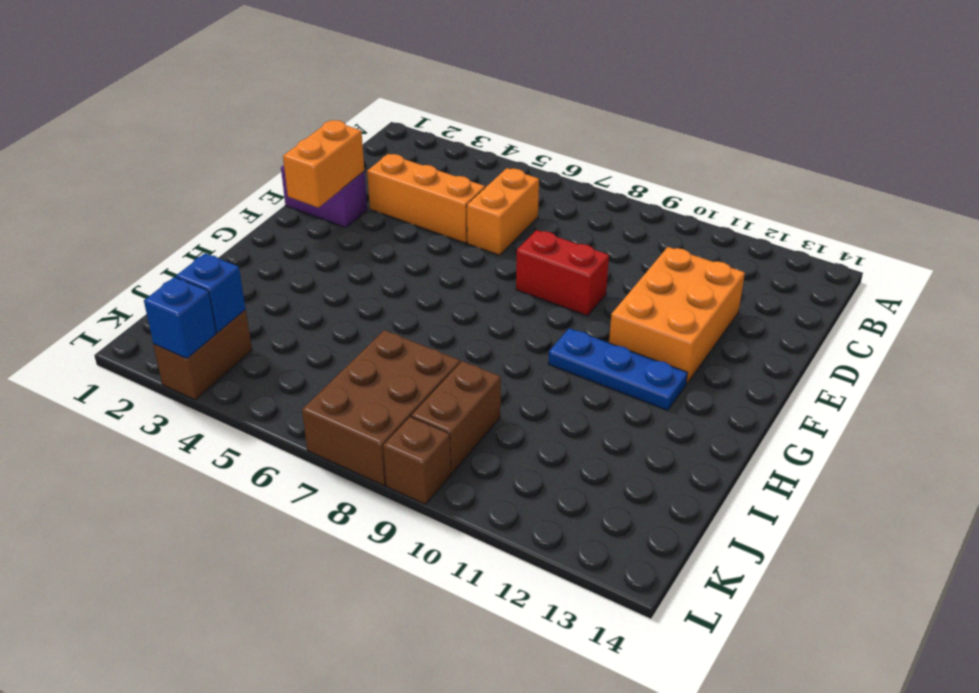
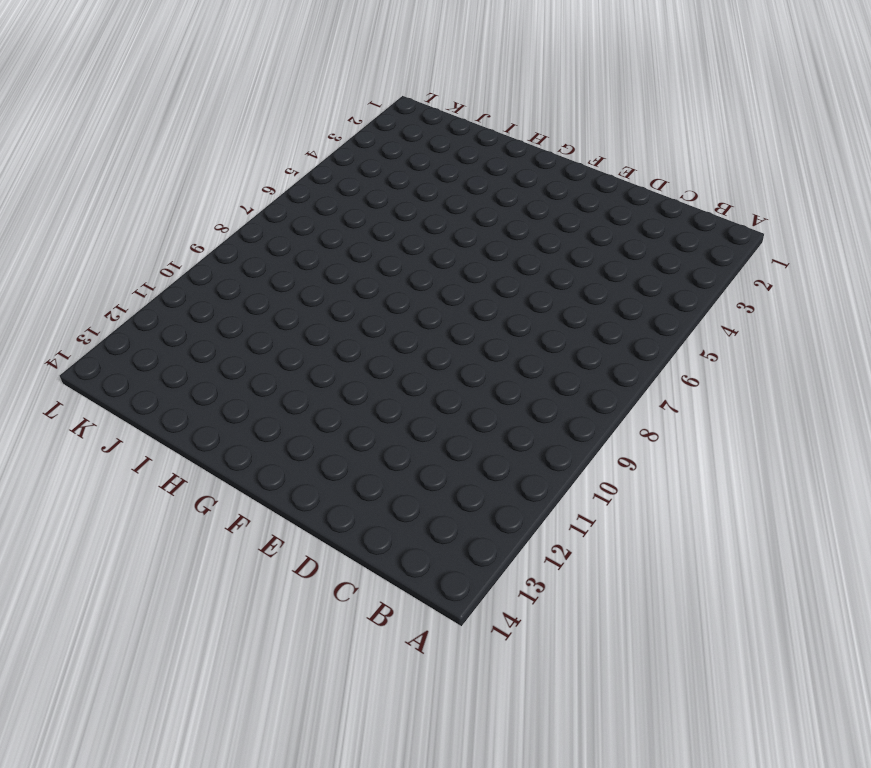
none -> orange 1x2 brick [467,168,539,255]
none -> orange 1x3 brick [367,154,485,243]
none -> orange 2x3 brick [609,247,745,384]

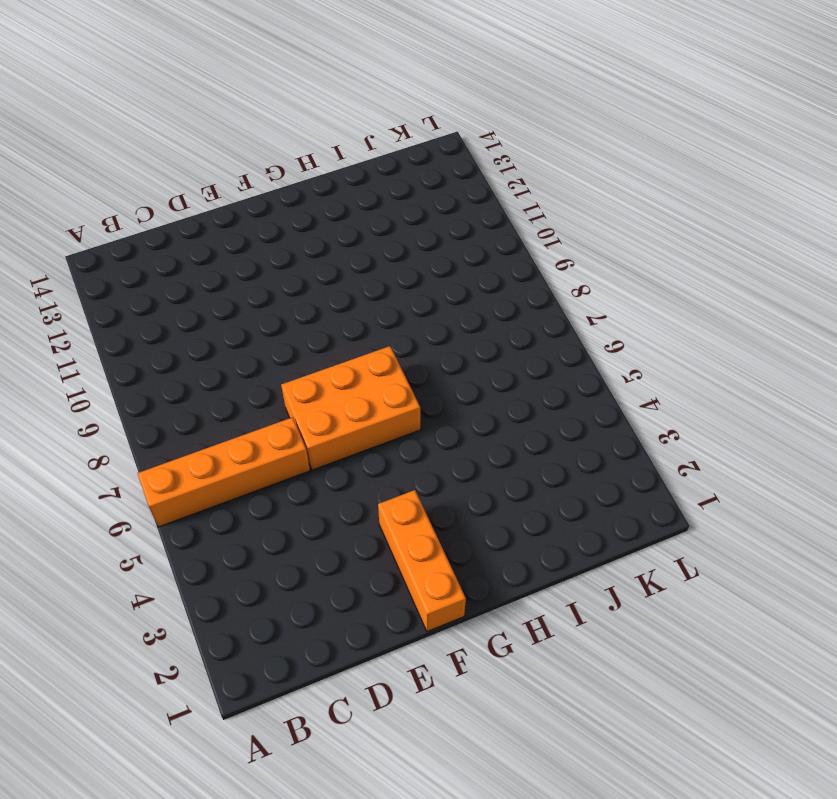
orange 1x4 brick [137,417,310,527] -> orange 1x2 brick [467,168,539,255]
orange 2x3 brick [281,346,420,470] -> orange 2x3 brick moved to [609,247,745,384]
orange 1x3 brick [378,490,466,632] -> orange 1x3 brick moved to [367,154,485,243]
none -> purple 1x2 brick [281,165,367,228]
none -> red 1x2 brick [516,230,609,316]
none -> blue 1x3 plate [548,328,688,410]

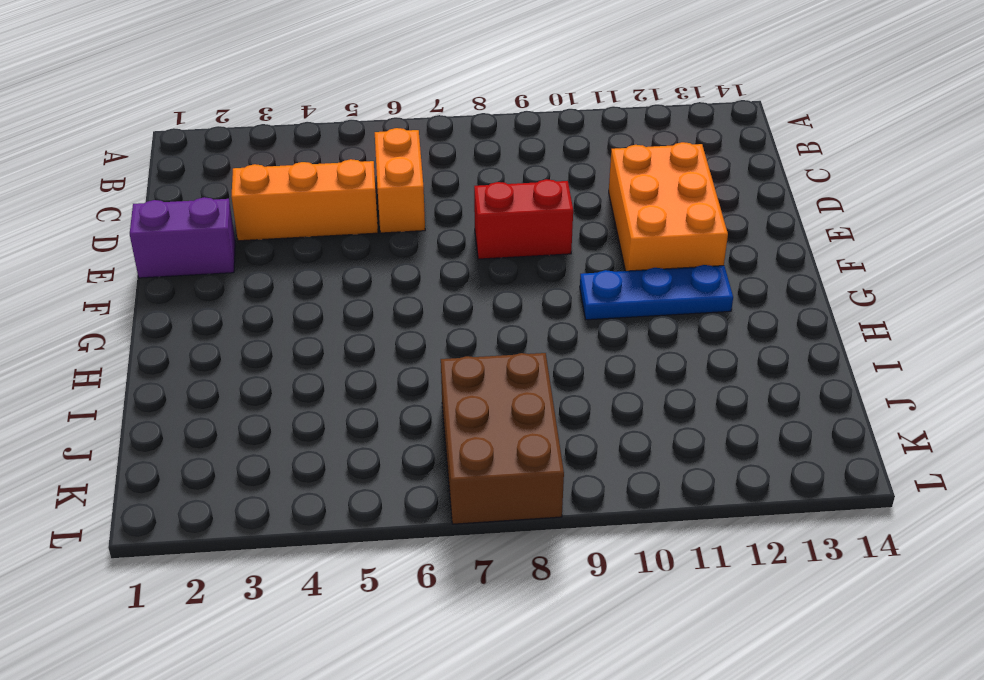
none -> brown 1x2 brick [411,361,501,473]
none -> brown 1x2 brick [153,310,252,400]
none -> brown 1x1 brick [383,417,451,504]

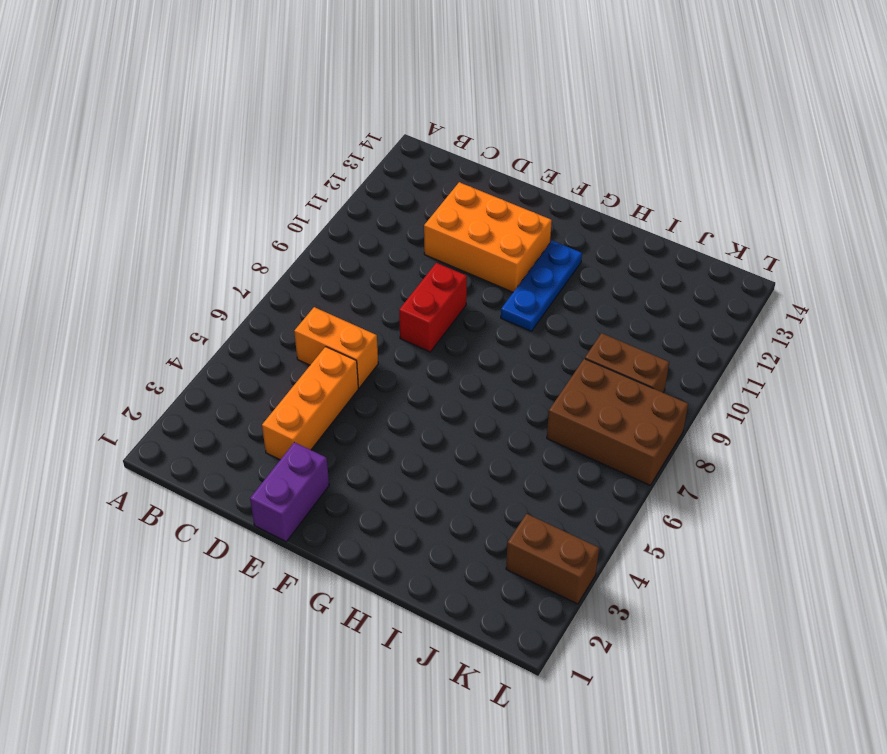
none -> brown 1x1 brick [383,417,451,504]
none -> orange 1x2 brick [283,120,364,208]
none -> blue 1x1 brick [176,253,245,333]

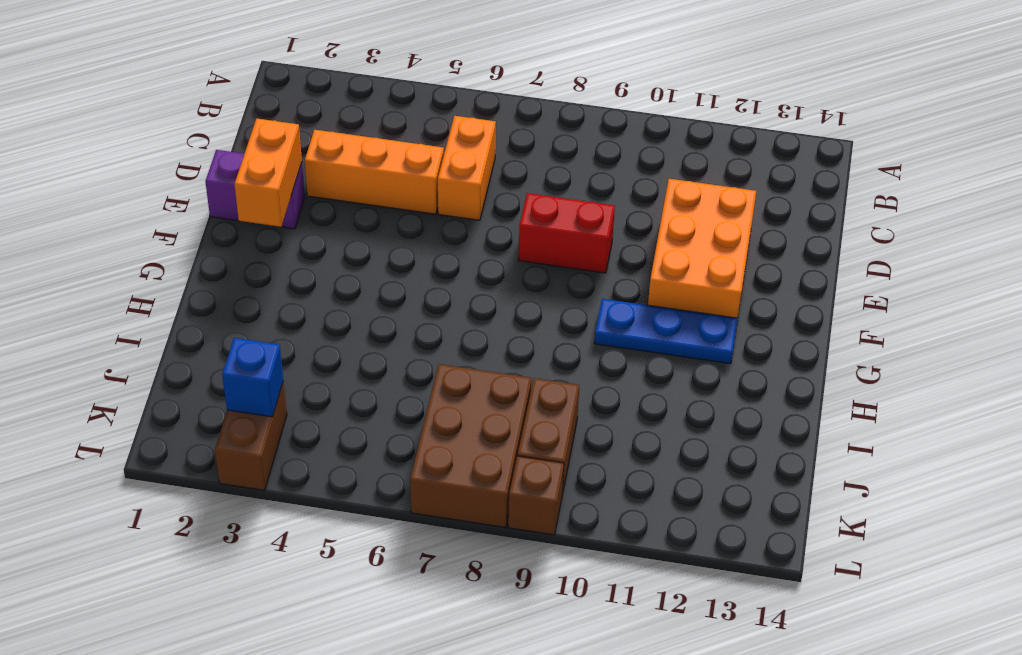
none -> blue 1x1 brick [144,277,216,358]

